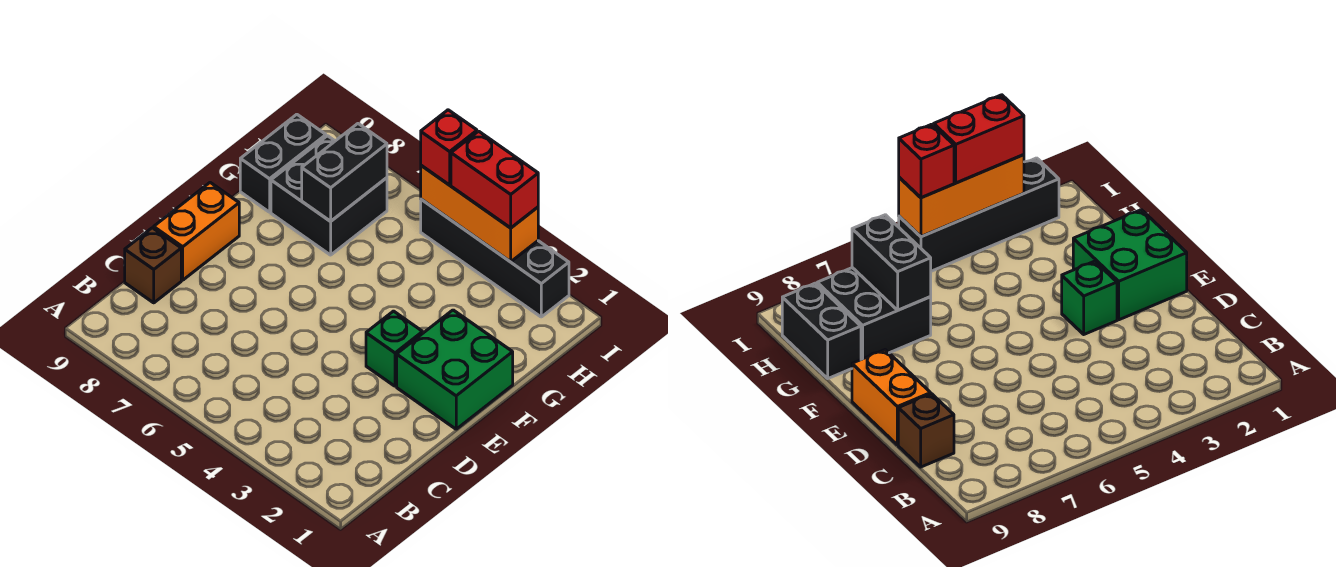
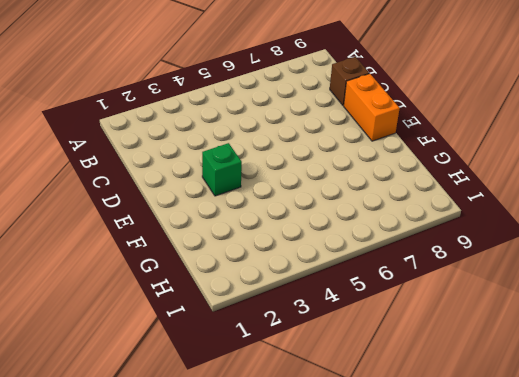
none -> green 2x2 brick [397,310,513,429]
none -> black 2x2 brick [271,136,387,255]

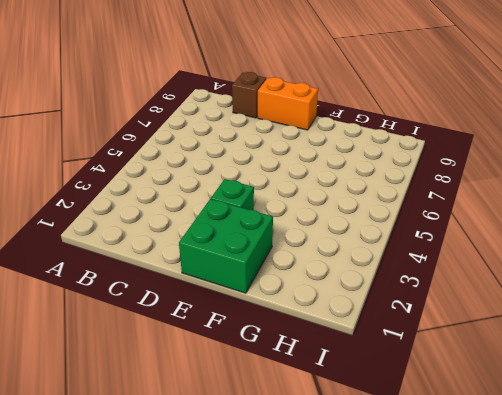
none -> black 2x2 brick [271,136,387,255]
none -> black 1x2 brick [240,114,326,212]

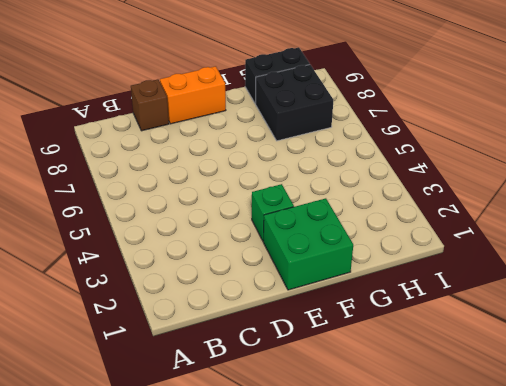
none -> black 1x4 brick [421,199,569,317]
none -> black 1x2 brick [302,124,387,221]

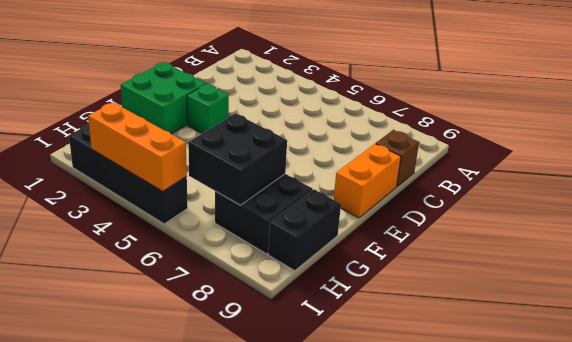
black 2x2 brick [188,113,287,205] -> black 1x2 brick [302,124,387,221]
none -> red 1x2 brick [451,131,538,228]
none -> red 1x1 brick [421,110,477,185]

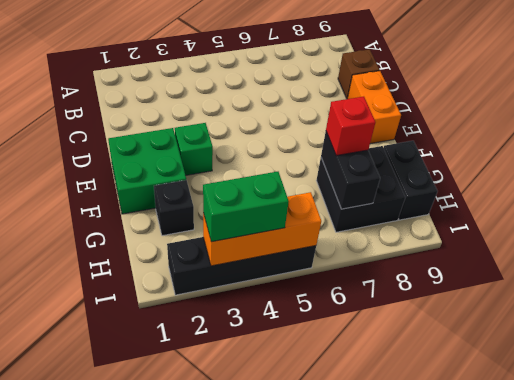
black 1x1 brick [154,180,194,236] -> none
red 1x1 brick [326,97,376,156] -> red 1x1 brick moved to [421,110,477,185]
green 1x2 brick [203,172,289,242] -> red 1x2 brick [451,131,538,228]

